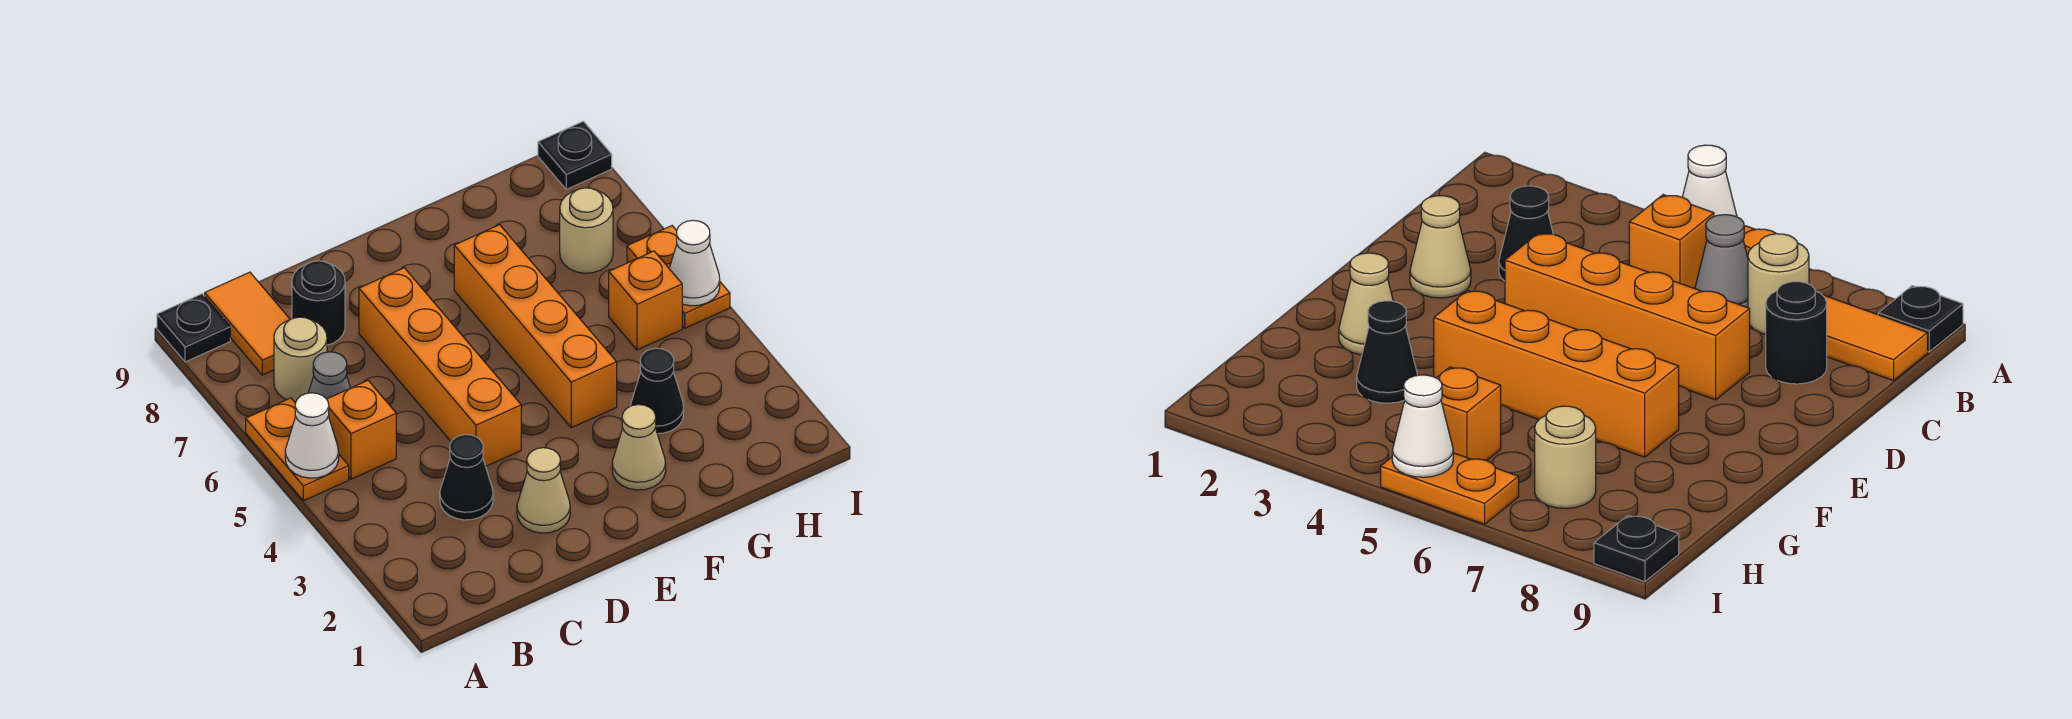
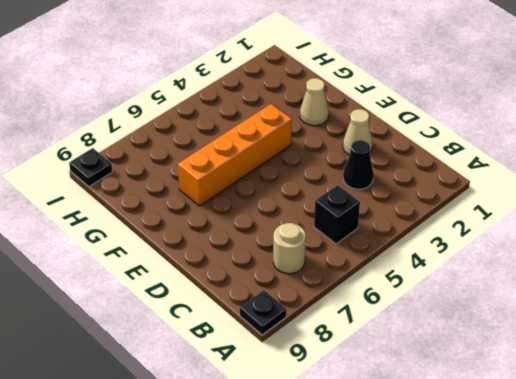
black 1x1 brick [314,185,360,244] -> orange 1x1 brick [327,381,396,479]
none -> orange 1x2 plate [246,398,349,501]
none -> grey 1x1 cone [308,352,350,399]
none -> orange 1x2 tile [205,272,290,375]

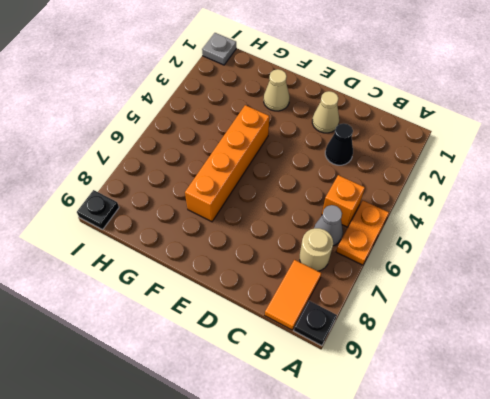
grey 1x1 plate [202,33,236,65] -> none
none -> black 1x1 round brick [292,261,345,345]
none -> orange 1x4 brick [359,268,521,466]
none -> black 1x1 cone [630,348,684,434]

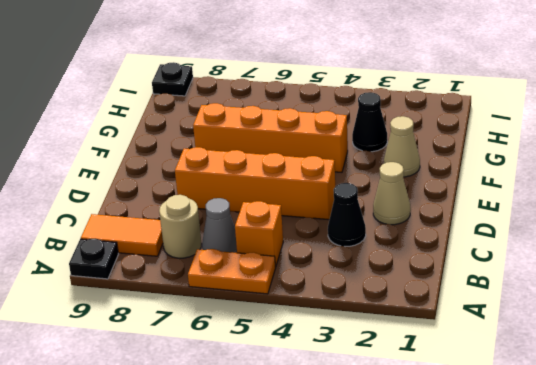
none -> black 1x1 round brick [292,261,345,345]
none -> orange 1x1 brick [609,251,682,350]
none -> tan 1x1 round brick [560,188,613,273]

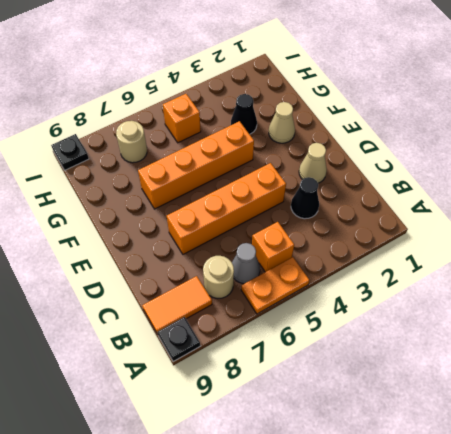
none -> black 1x1 round brick [292,261,345,345]
none -> orange 1x2 plate [627,226,730,328]
none -> white 1x1 cone [285,393,339,478]

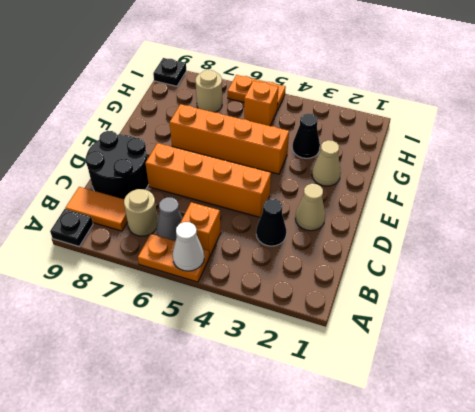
black 2x2 round brick [85,131,149,199] -> black 1x1 round brick [292,261,345,345]
none -> white 1x1 cone [669,220,720,306]

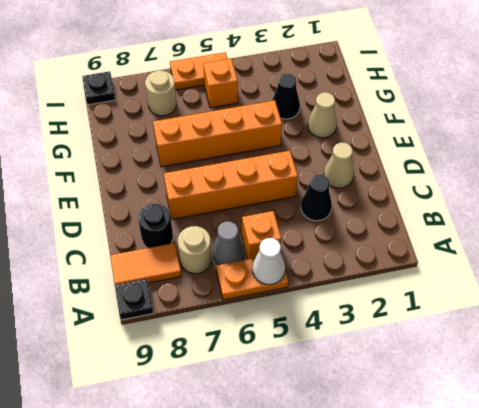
none -> white 1x1 cone [669,220,720,306]

